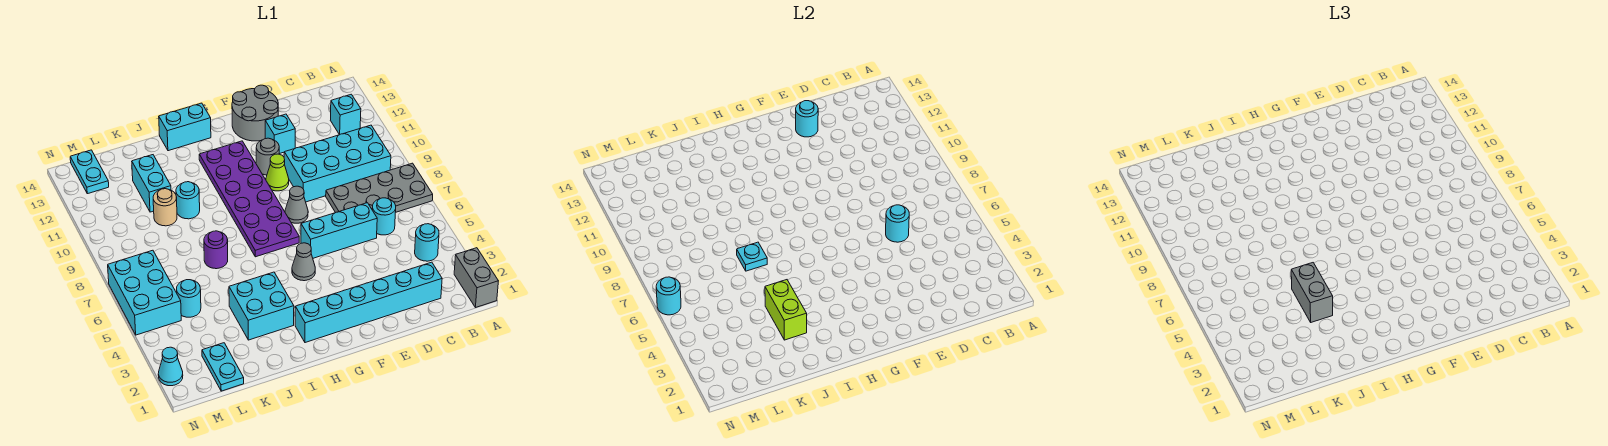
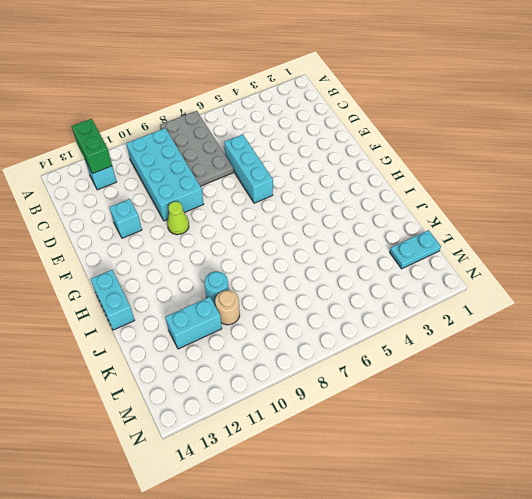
green 1x2 brick [72,119,112,174] -> none
none -> grey 1x2 brick [454,248,498,308]
none -> cyan 1x1 round brick [415,224,439,261]
none -> cyan 1x6 brick [295,262,442,343]
none -> cyan 1x1 round brick [372,198,396,235]

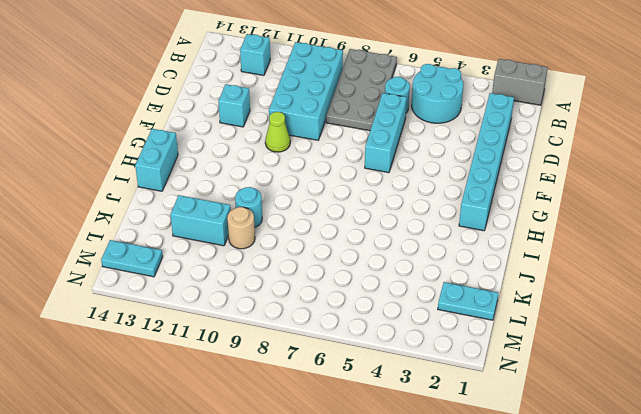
cyan 2x2 round brick [412,64,463,123] -> cyan 1x1 round brick [415,224,439,261]
none -> grey 2x2 round brick [232,85,278,141]
none -> grey 1x1 cone [285,186,308,223]
none -> grey 1x1 round brick [256,138,279,175]
none -> grey 1x1 cone [292,243,315,281]

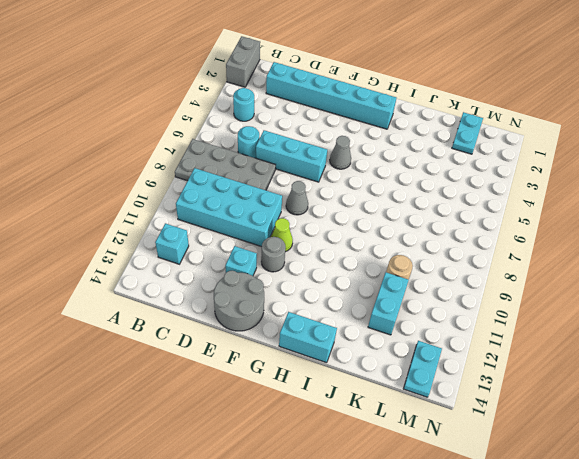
none -> purple 2x6 plate [199,141,299,257]
none -> cyan 2x2 brick [229,272,294,340]
none -> purple 1x1 round brick [204,231,228,269]
none -> cyan 1x1 round brick [176,182,200,219]

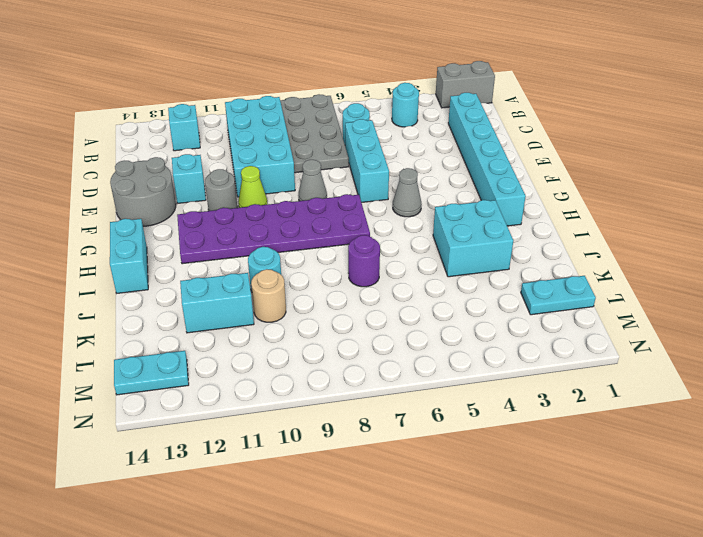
none -> cyan 1x1 round brick [177,280,201,317]
none -> cyan 2x3 brick [108,250,181,335]
none -> cyan 1x1 cone [158,347,183,386]
none -> cyan 1x1 round brick [886,205,909,242]

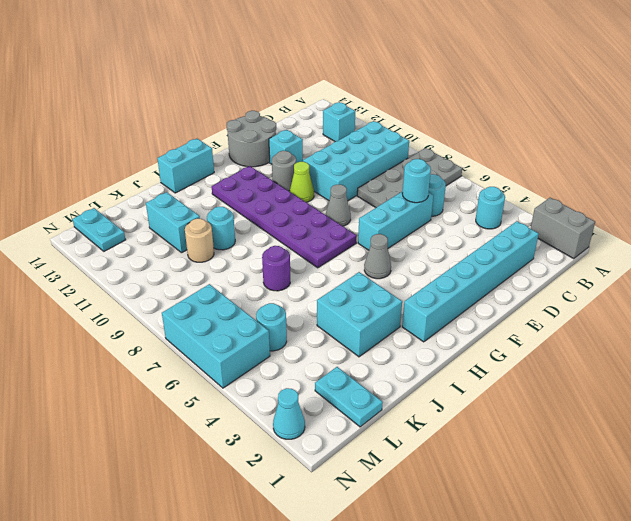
none -> cyan 1x1 round brick [796,101,818,137]
none -> lime 1x2 brick [765,280,807,340]
none -> cyan 1x1 plate [737,242,767,271]
none -> cyan 1x1 round brick [656,277,681,315]

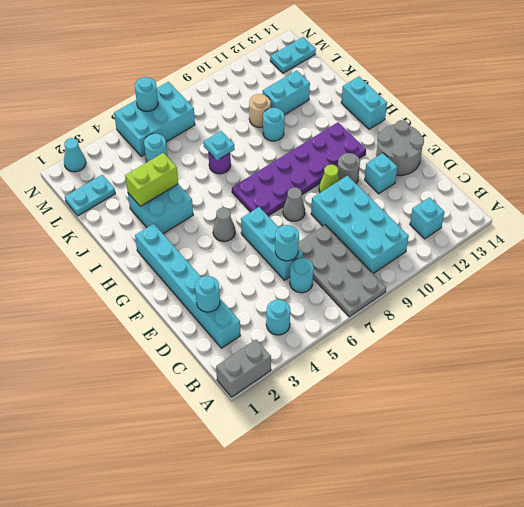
cyan 1x1 round brick [195,276,220,312] -> cyan 1x1 round brick moved to [796,101,818,137]
none -> grey 1x2 brick [1291,263,1333,322]

